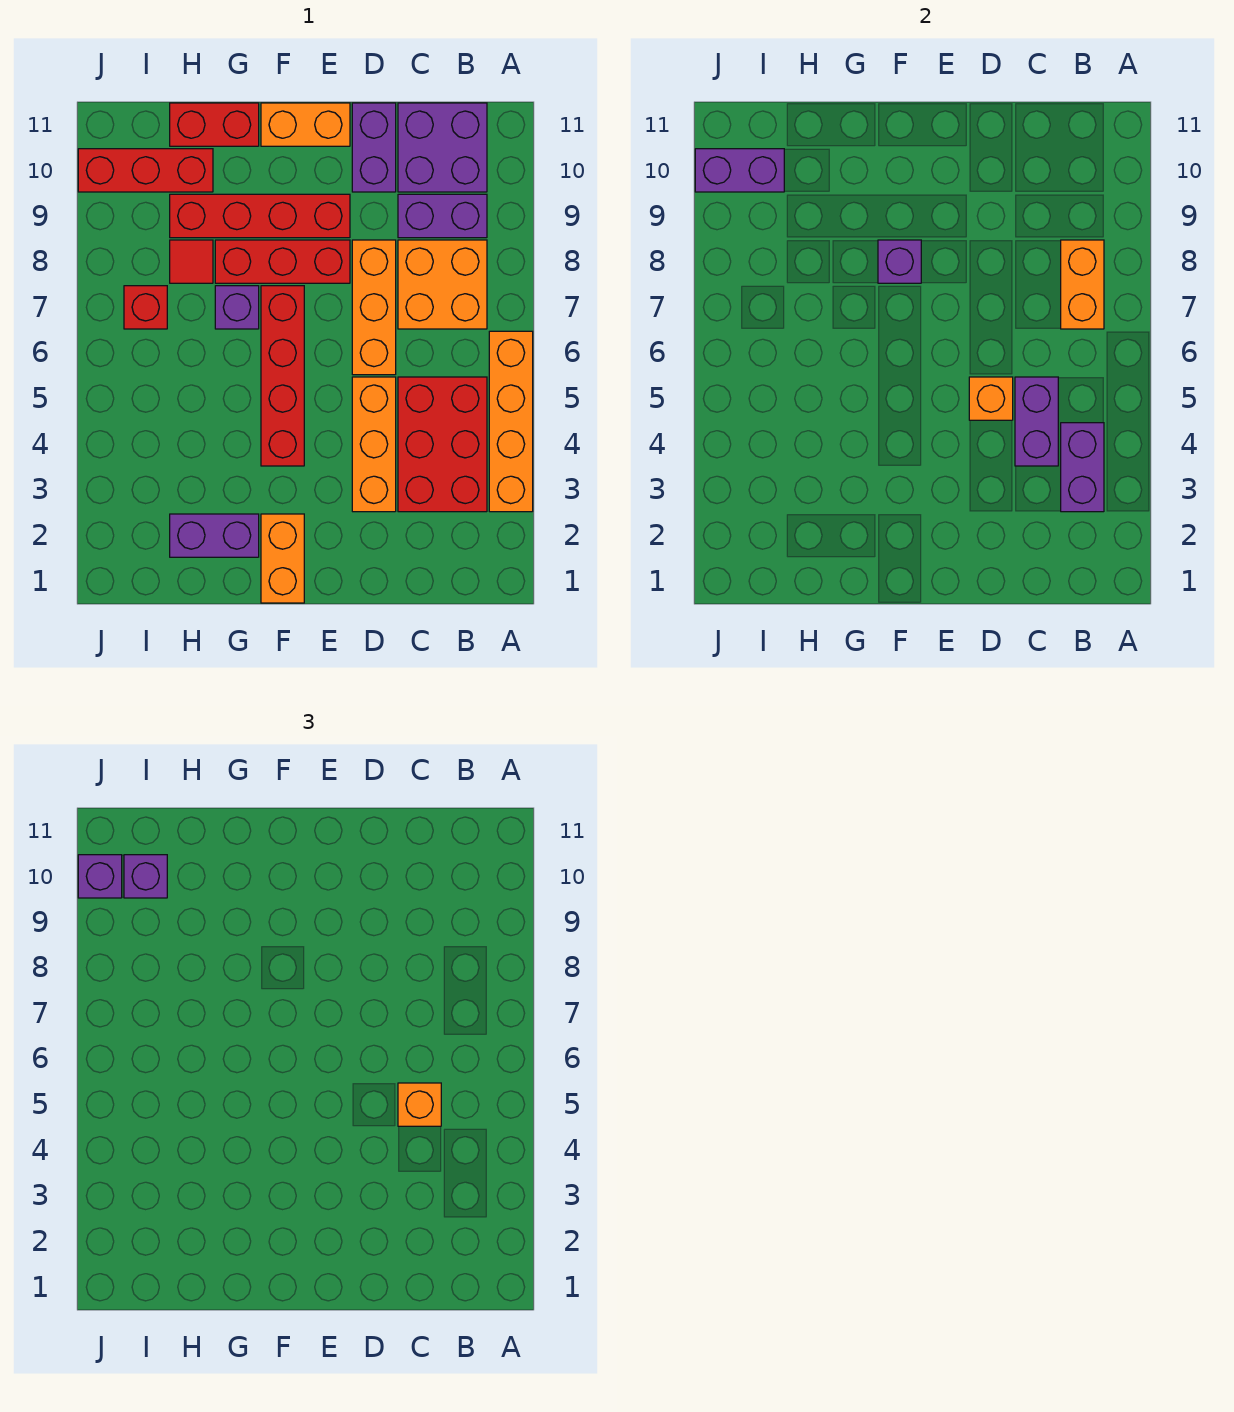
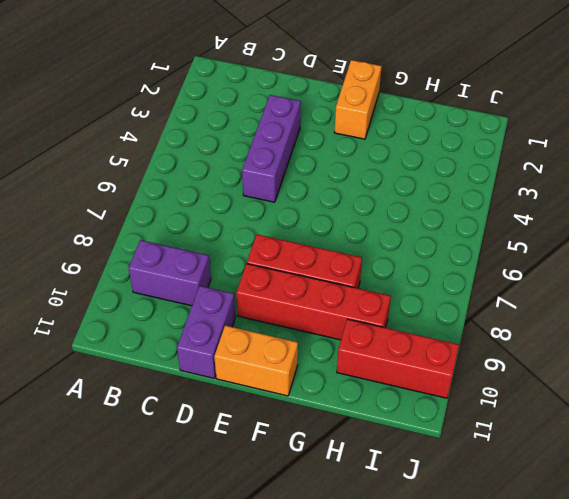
purple 1x3 brick [242,95,301,202] -> orange 1x3 brick [352,377,396,512]
none -> orange 1x4 brick [489,331,533,512]
none -> red 2x3 brick [398,377,487,512]
none -> orange 2x2 brick [398,240,487,329]

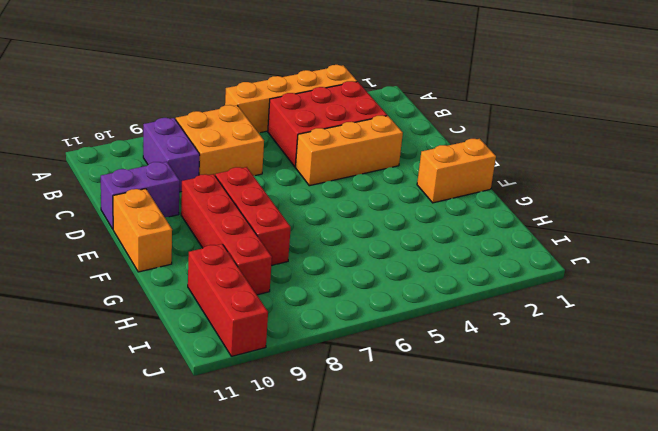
none -> purple 2x2 brick [398,103,487,192]
none -> orange 1x3 brick [352,240,396,375]
none -> red 1x4 brick [261,286,304,466]

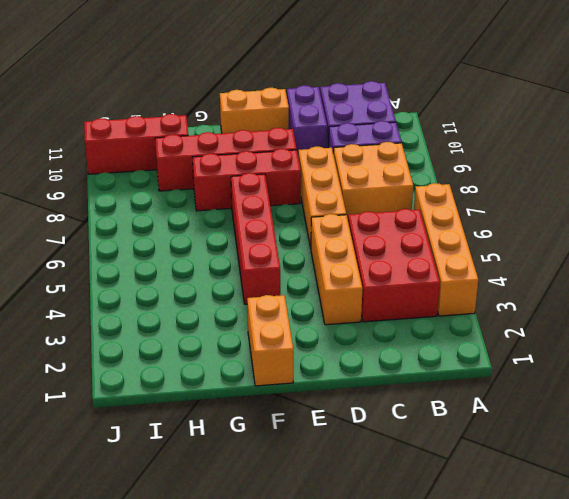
none -> purple 1x2 brick [170,514,259,557]
none -> purple 1x1 brick [215,286,259,329]
none -> red 1x2 brick [170,103,259,146]

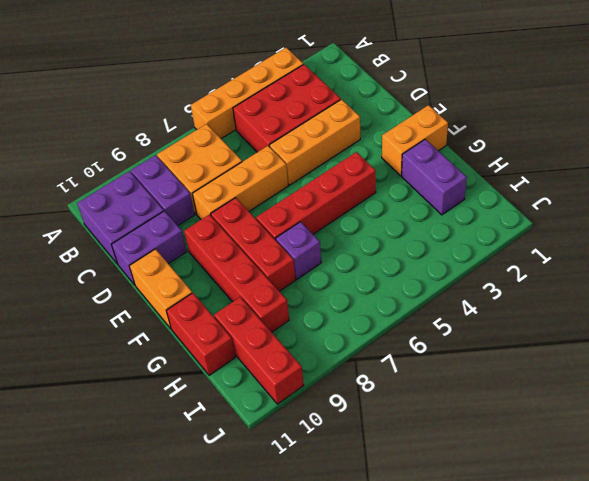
none -> red 1x1 tile [170,240,213,283]
none -> red 1x1 brick [124,286,167,329]
none -> purple 1x2 brick [1061,423,1104,512]

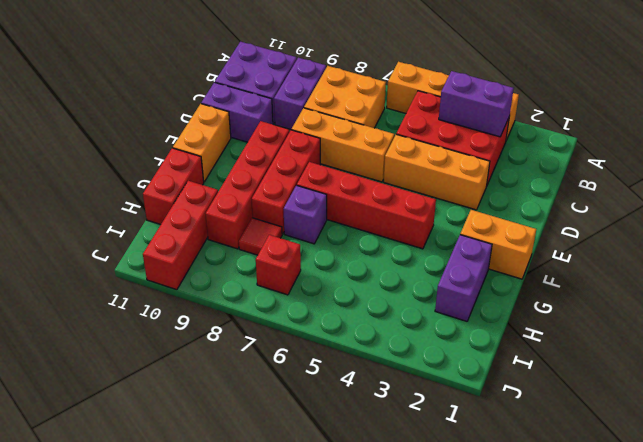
none -> orange 1x2 brick [1061,240,1104,329]
none -> purple 1x2 brick [1015,377,1058,466]
none -> orange 1x1 brick [969,377,1013,420]

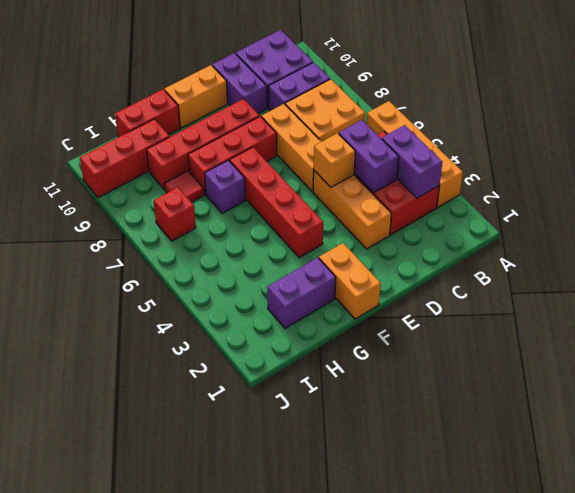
none -> orange 1x2 brick [1061,240,1104,329]
none -> purple 1x1 brick [878,240,921,283]
none -> purple 1x2 brick [695,149,784,192]

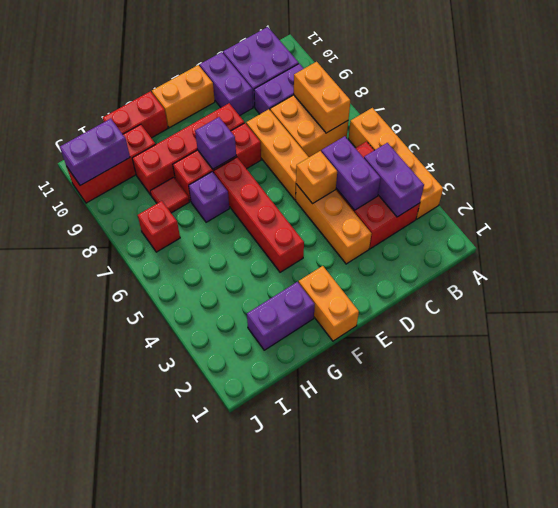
none -> orange 1x1 brick [398,1083,441,1126]
none -> purple 1x1 brick [124,855,167,898]
none -> purple 1x1 brick [78,855,122,898]

